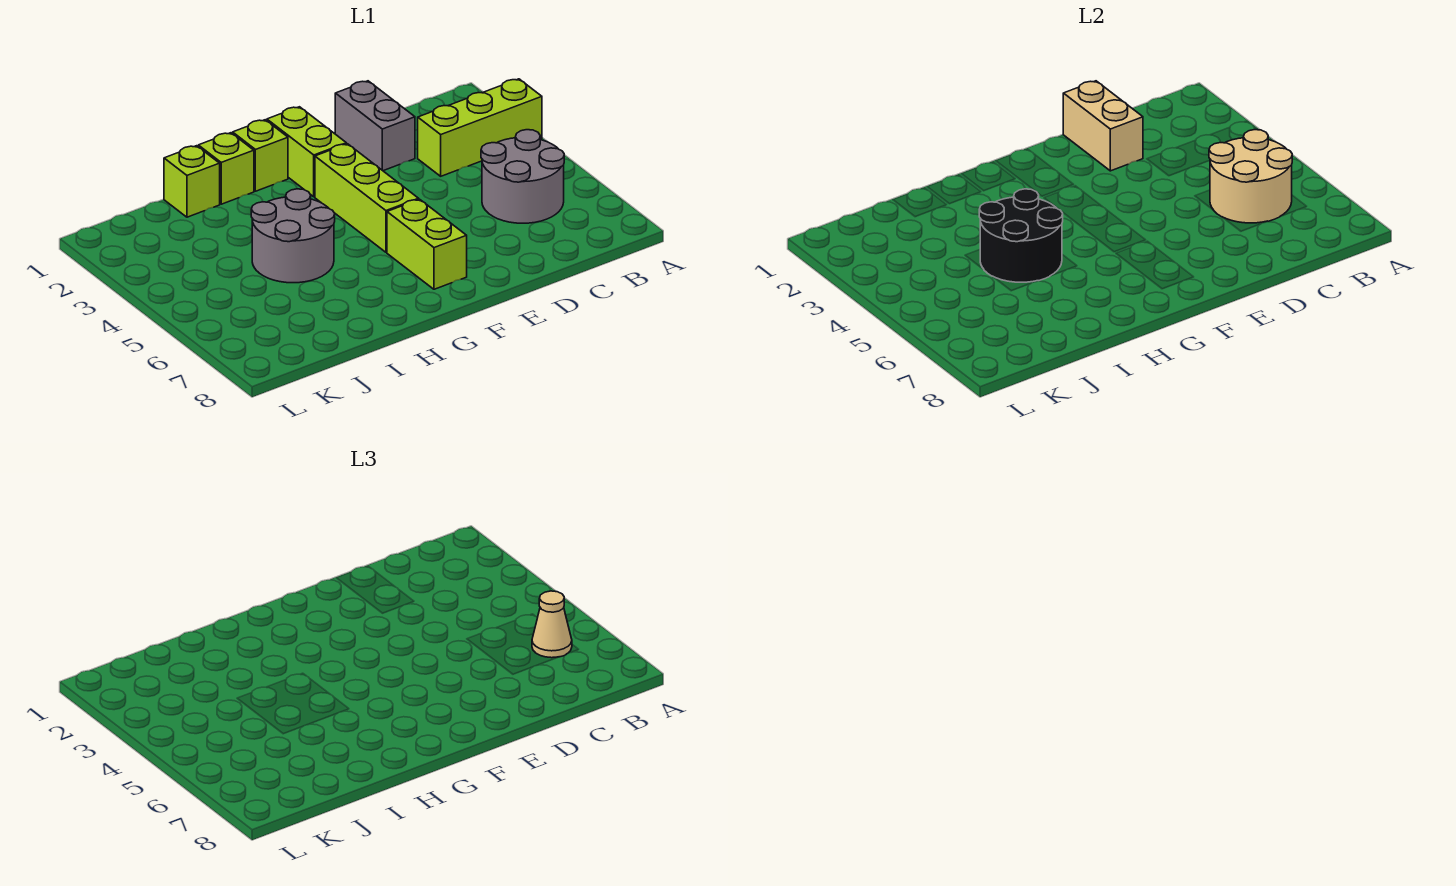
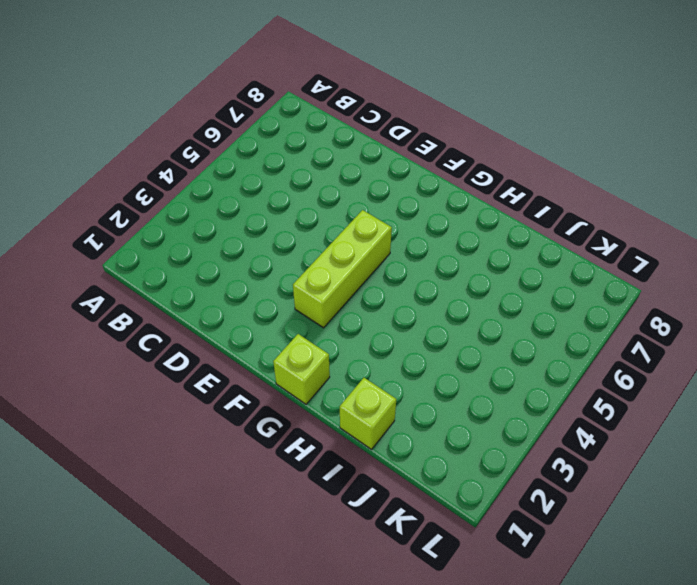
none -> lime 1x3 brick [418,79,542,176]
none -> grey 2x2 round brick [481,130,564,223]
none -> grey 1x2 brick [335,81,415,171]

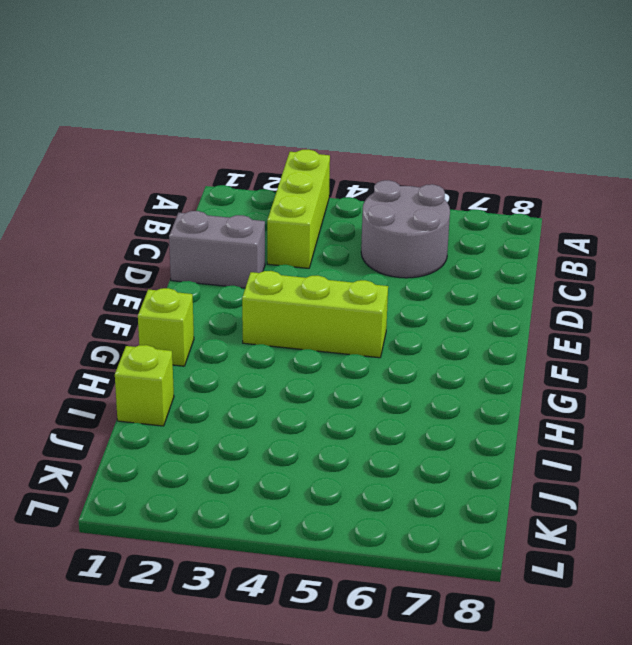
none -> lime 1x2 brick [267,107,346,197]
none -> lime 1x2 brick [387,199,467,289]
none -> lime 1x1 brick [198,133,254,204]

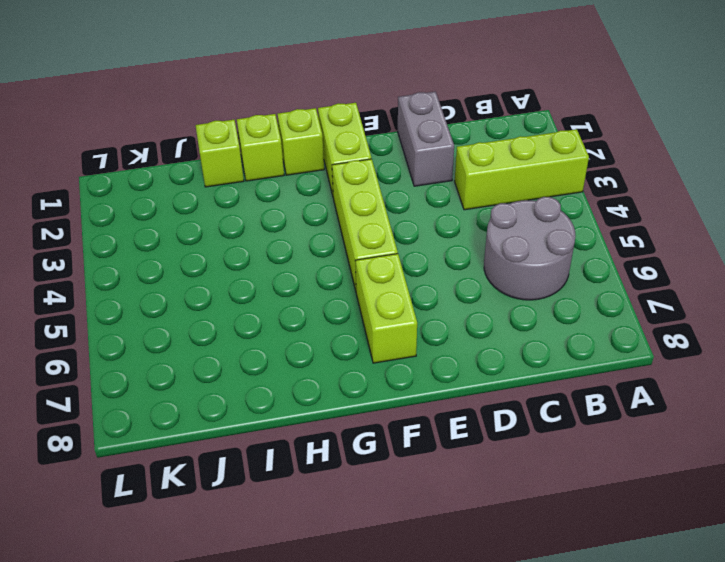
none -> grey 2x2 round brick [251,189,335,283]
none -> tan 2x2 round brick [1209,130,1292,223]
none -> tan 1x2 brick [1063,81,1143,171]

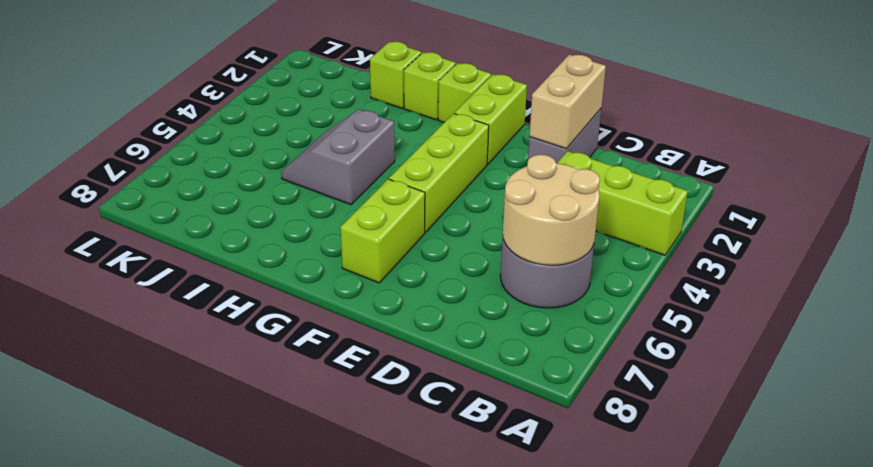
grey 2x2 slope [281,110,395,205] -> grey 2x2 round brick [251,189,335,283]
none -> black 2x2 round brick [979,189,1063,282]
none -> tan 1x1 cone [532,591,572,658]

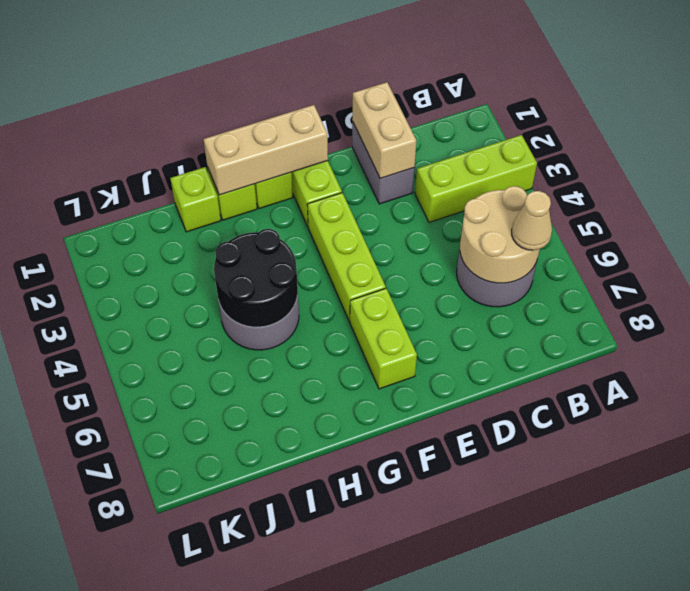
tan 1x3 brick [203,105,328,195] -> none

